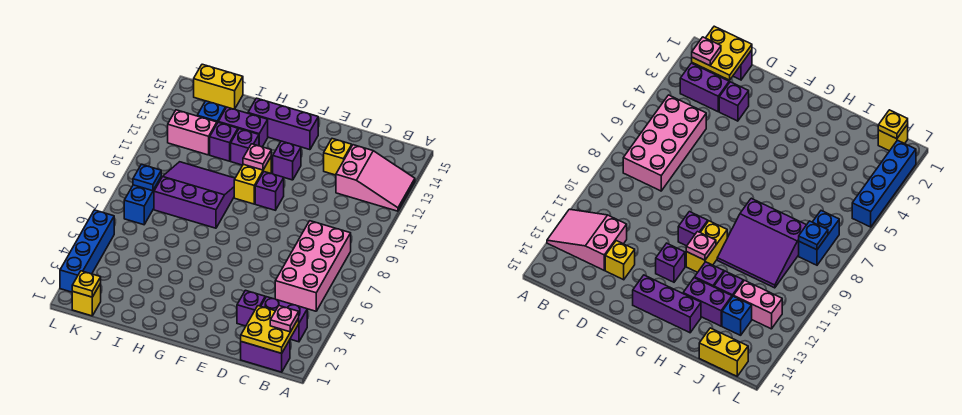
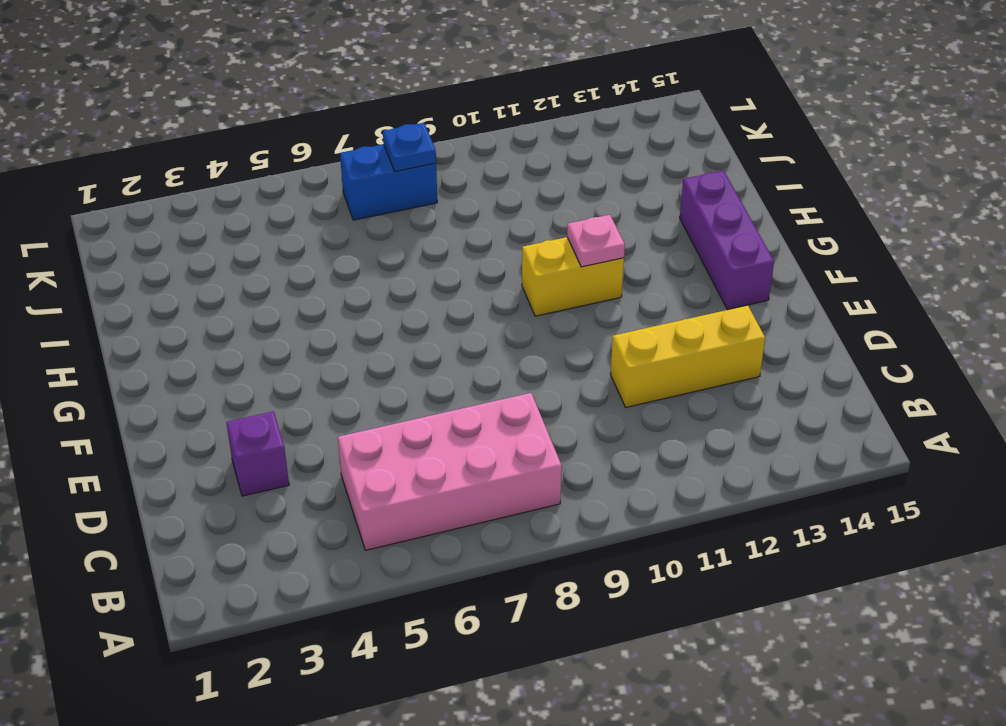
yellow 1x3 brick [610,305,765,407] -> yellow 1x1 brick [324,139,352,175]
none -> pink 2x3 slope [336,145,415,211]
none -> purple 1x2 brick [241,340,290,372]
none -> purple 1x2 brick [261,297,307,342]

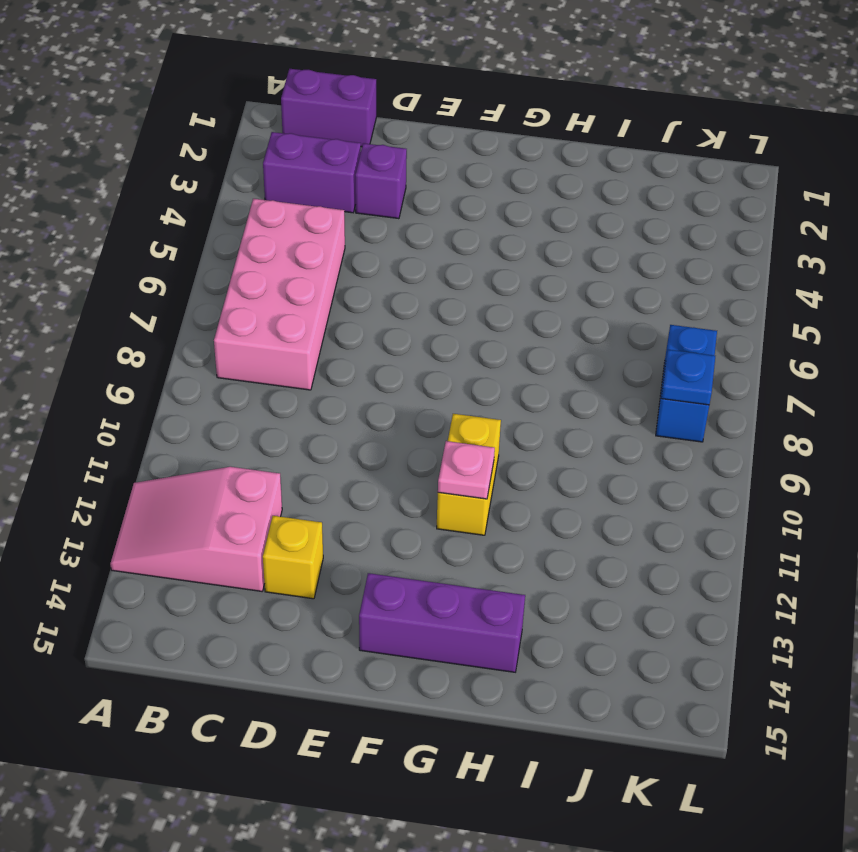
none -> purple 1x1 brick [255,172,284,210]
none -> purple 1x1 brick [273,141,301,180]
none -> purple 3x3 slope [154,162,235,228]

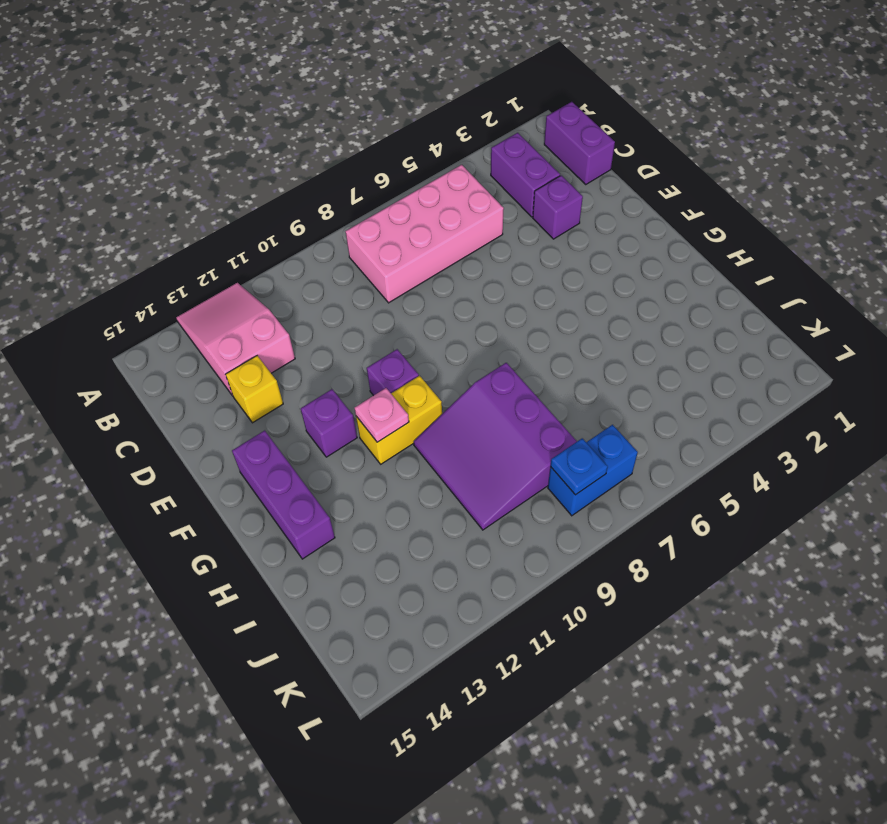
none -> purple 1x1 brick [231,129,259,165]
none -> purple 1x2 brick [219,107,268,147]
none -> purple 1x1 brick [210,122,238,161]

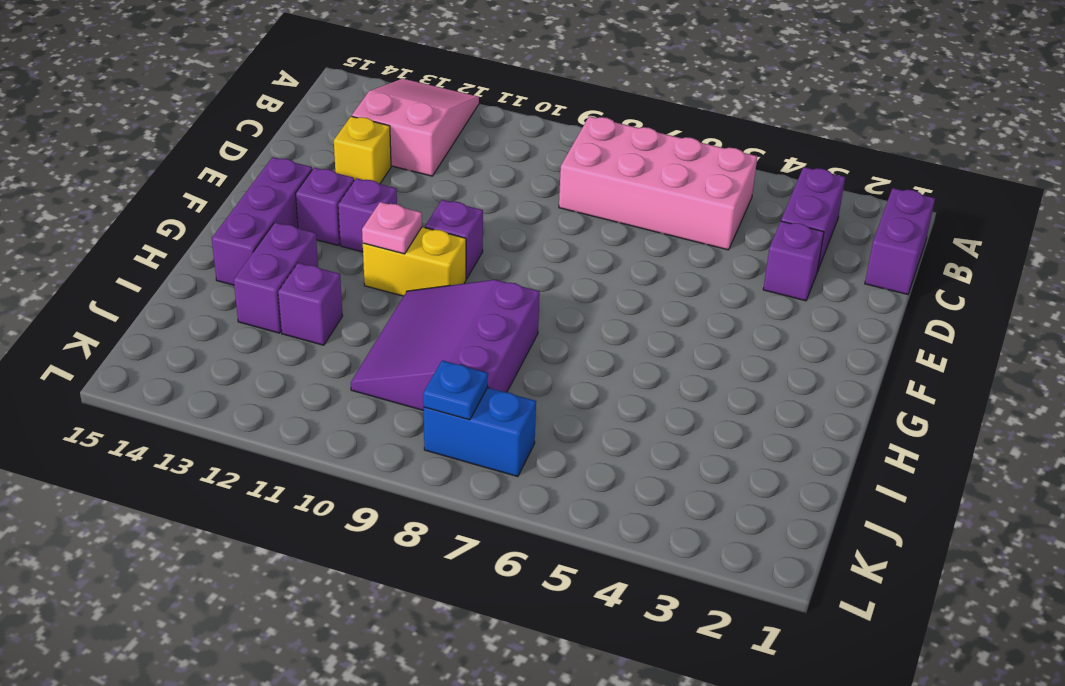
purple 1x1 brick [296,168,354,246] -> purple 1x1 brick moved to [231,129,259,165]
none -> pink 1x2 brick [168,110,217,155]
none -> blue 1x1 brick [197,101,226,123]
none -> yellow 1x2 brick [194,64,243,109]

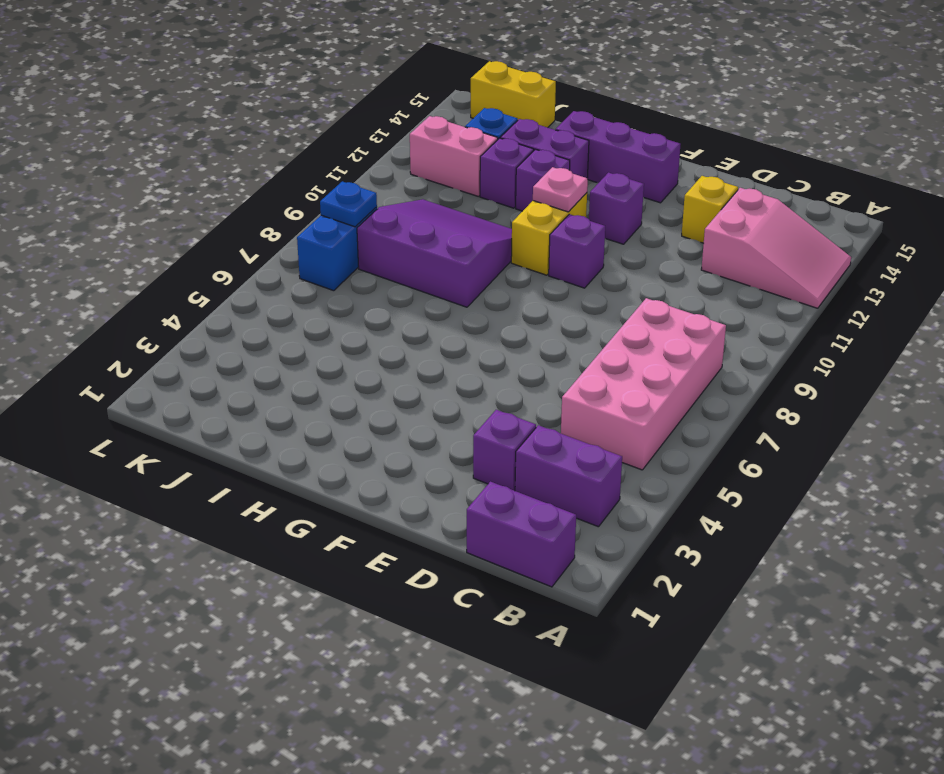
none -> yellow 1x1 brick [72,284,101,316]
none -> blue 1x4 brick [60,210,114,292]
none -> yellow 2x2 plate [241,306,299,353]

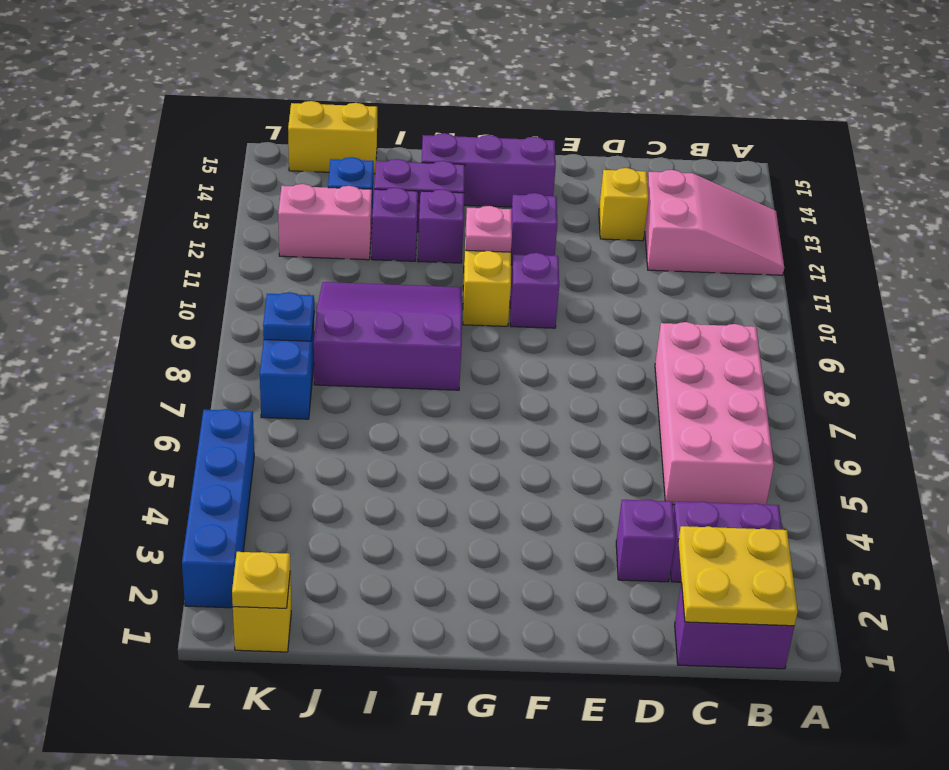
none -> pink 1x1 plate [270,306,299,332]

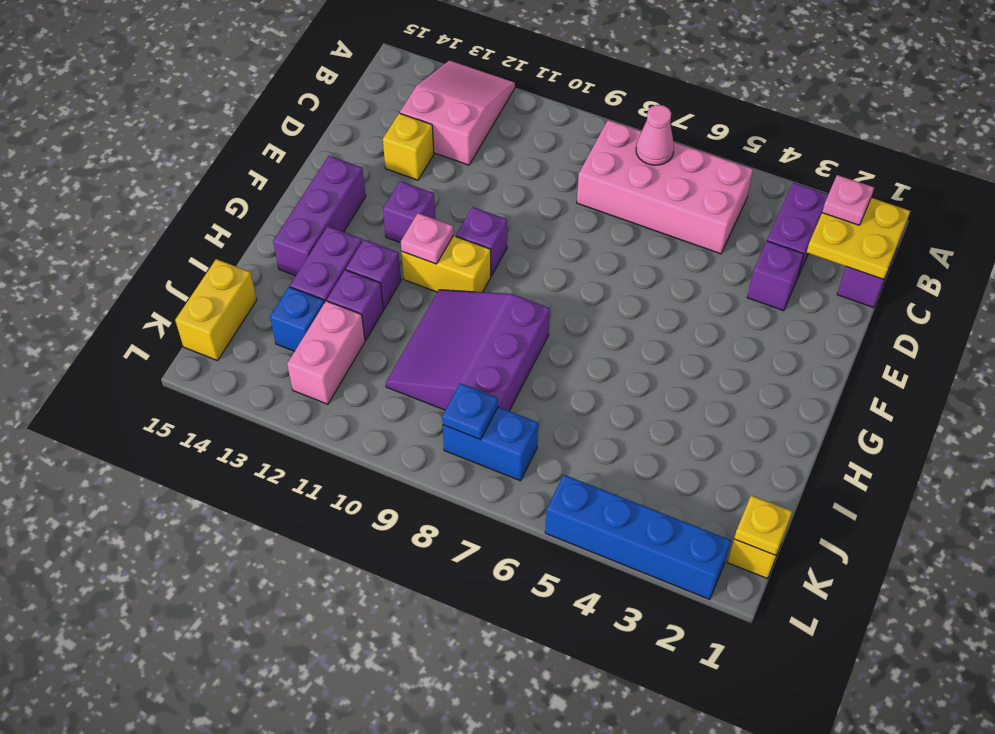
pink 1x1 cone [636,105,674,165] -> none

